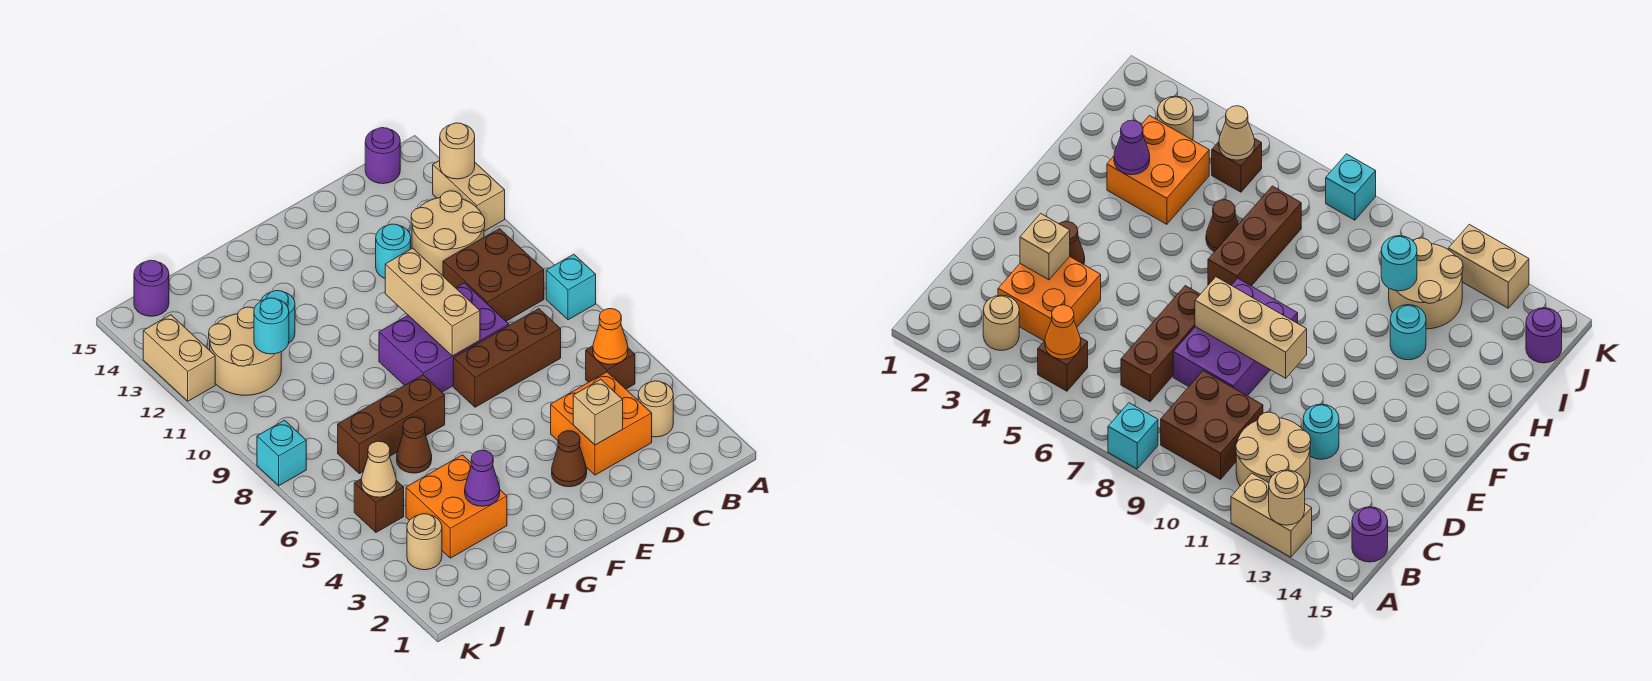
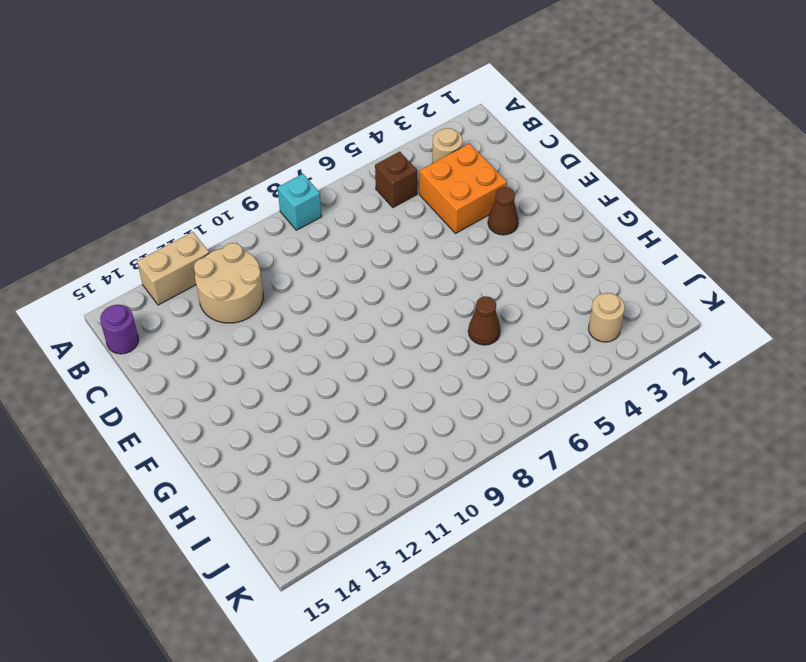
none -> brown 2x2 brick [443,229,544,321]
none -> brown 1x3 brick [453,309,561,407]
none -> purple 2x3 brick [379,283,509,392]

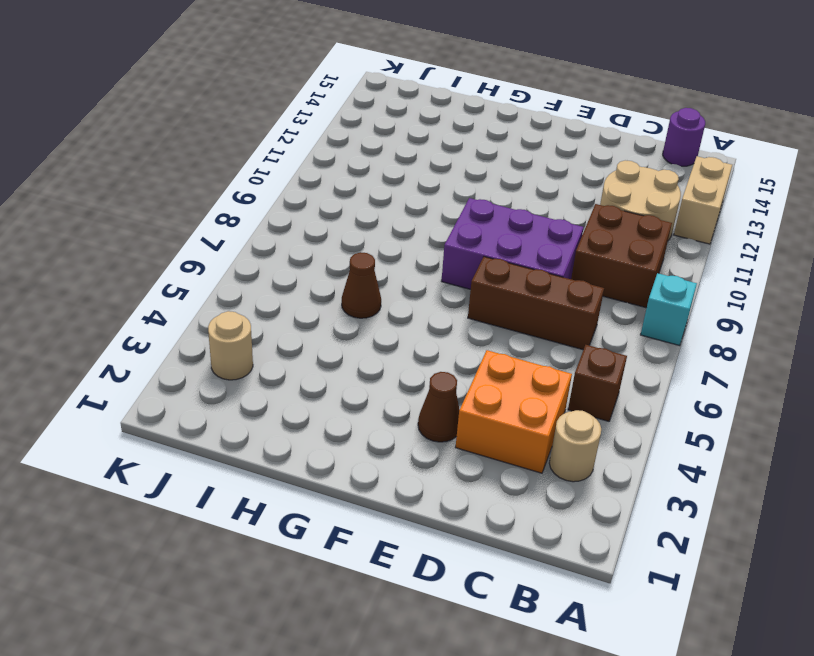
none -> cyan 1x1 round brick [376,224,411,278]
none -> brown 1x3 brick [338,375,445,474]
none -> orange 2x2 brick [406,455,507,558]

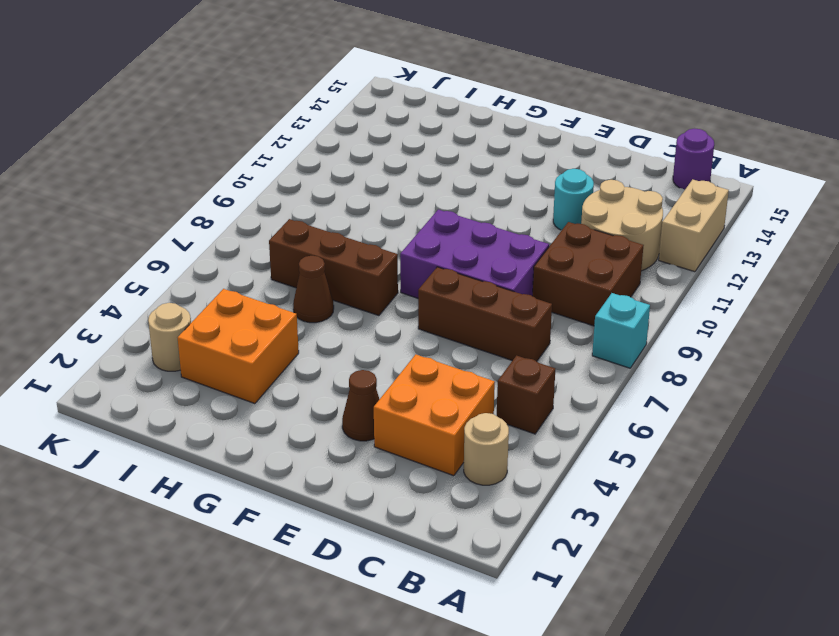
none -> cyan 1x1 round brick [261,291,295,344]
none -> tan 2x2 round brick [209,307,281,395]
none -> brown 1x1 brick [354,479,404,532]

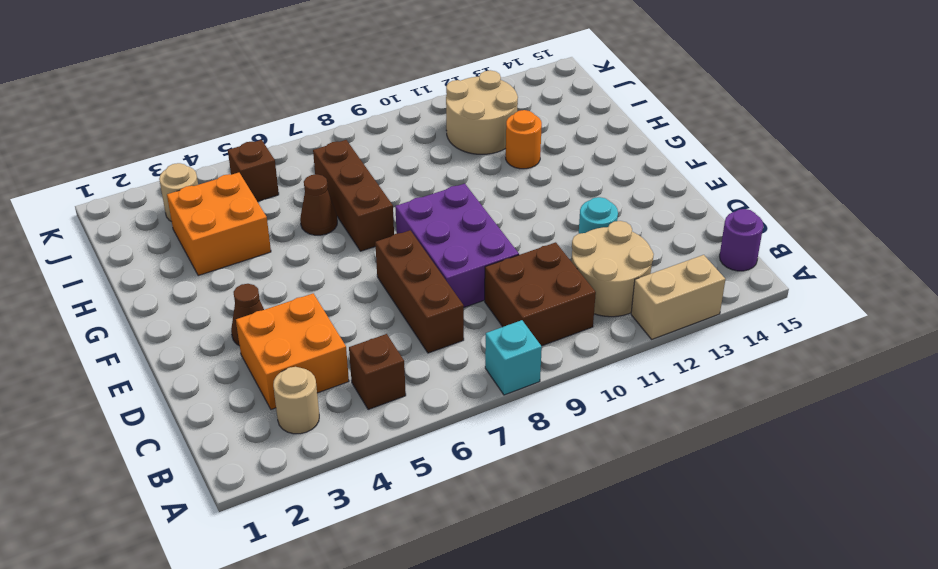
orange 1x1 round brick [506,110,542,169] -> cyan 1x1 round brick [261,291,295,344]
none -> purple 1x1 round brick [134,260,169,316]
none -> cyan 1x1 brick [257,420,306,486]
none -> tan 1x2 brick [143,315,215,401]

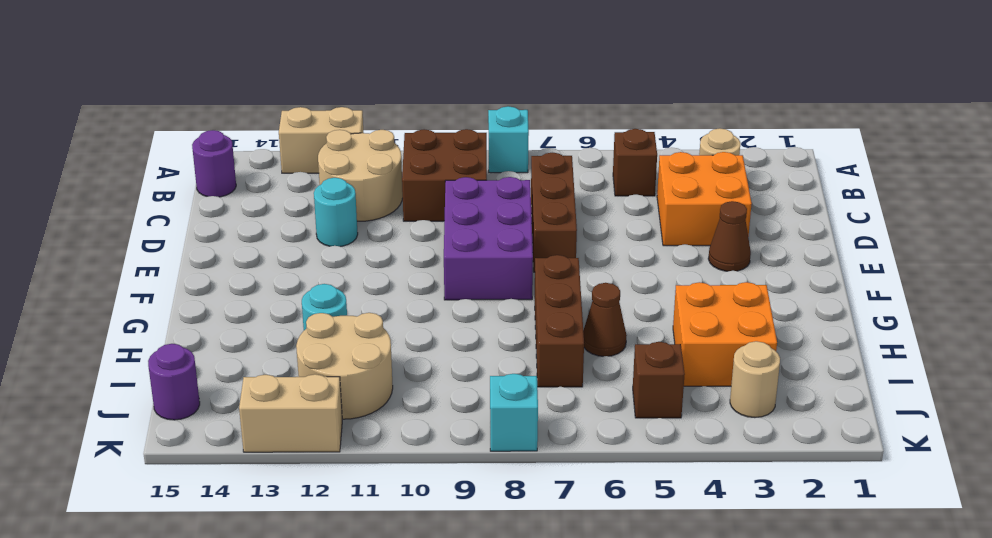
none -> tan 1x1 round brick [440,123,475,179]
none -> orange 1x1 cone [593,309,628,364]
none -> tan 1x1 brick [573,380,623,445]

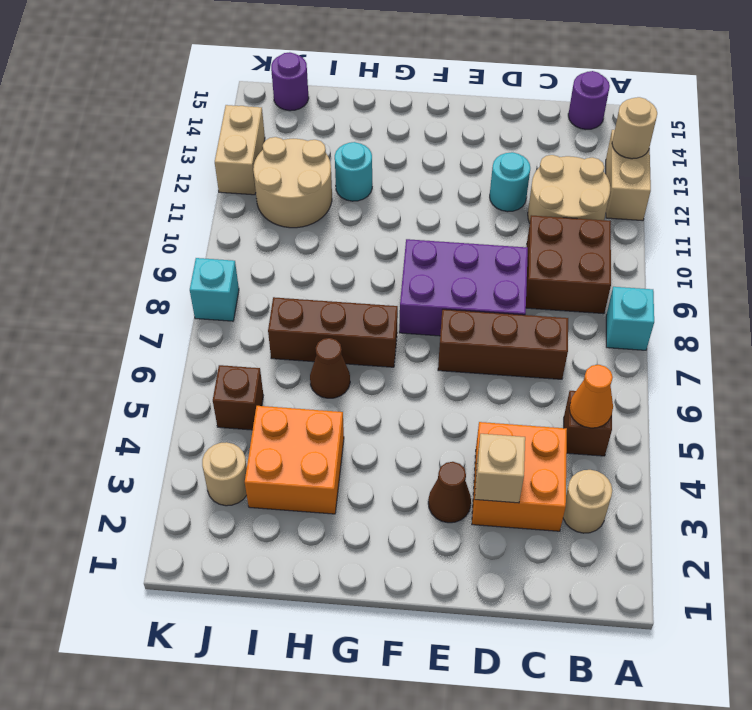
none -> tan 1x3 brick [385,248,480,356]
none -> purple 1x1 cone [465,450,500,506]
none -> cyan 1x1 round brick [254,298,289,354]

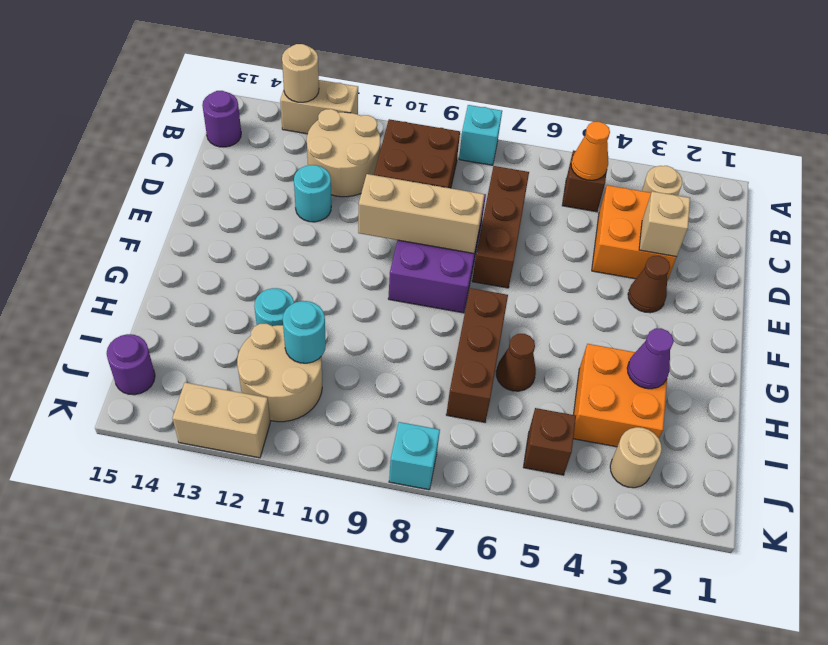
none -> tan 1x1 cone [361,441,396,497]

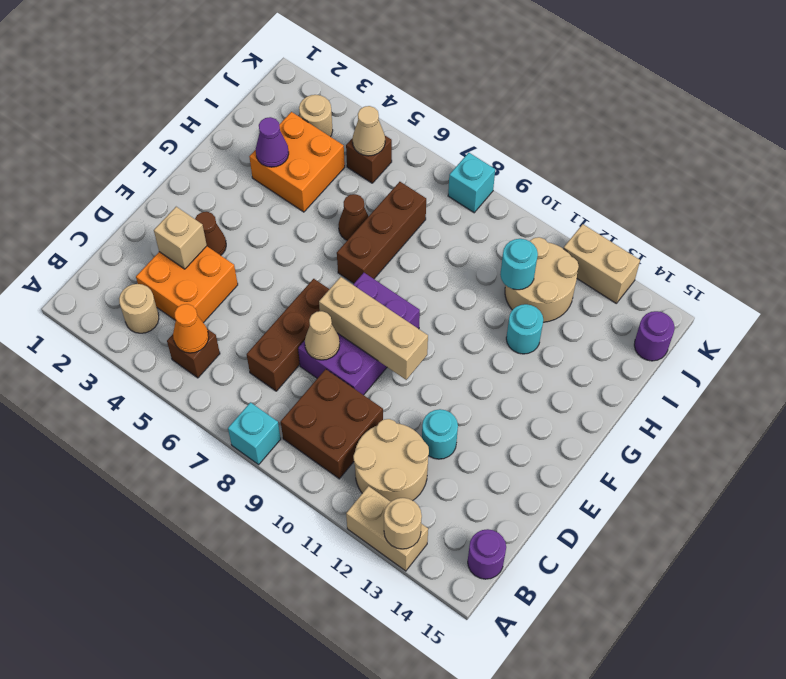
tan 1x1 cone [305,311,340,360] -> none

